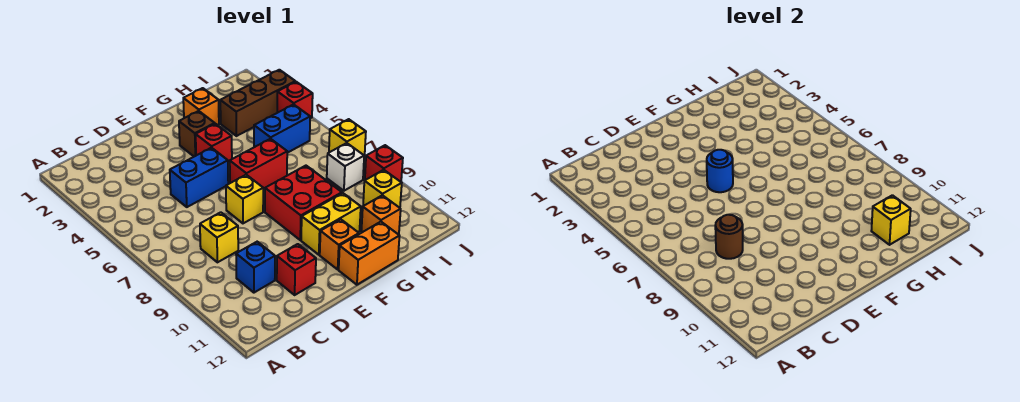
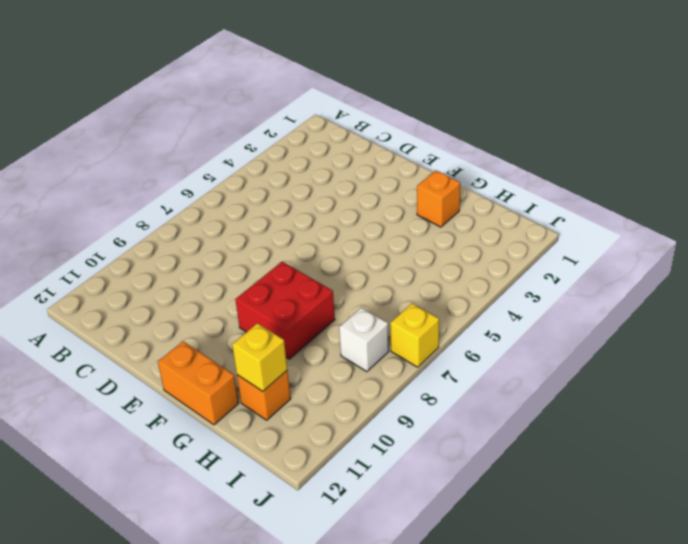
none -> yellow 1x1 brick [200,212,238,262]
none -> blue 1x1 brick [236,242,275,293]
none -> blue 1x2 brick [170,148,228,207]

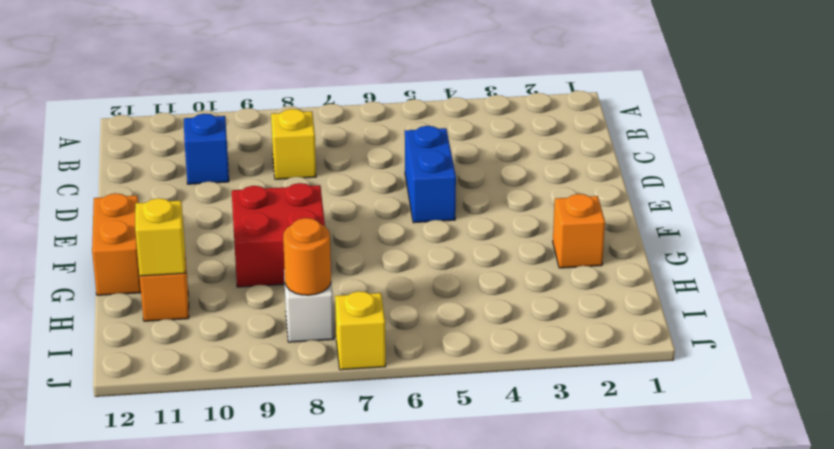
orange 1x1 round brick [283,218,331,295] -> none
none -> red 1x1 brick [277,244,316,295]
none -> yellow 1x1 brick [226,175,263,223]
none -> brown 1x1 brick [179,111,215,157]

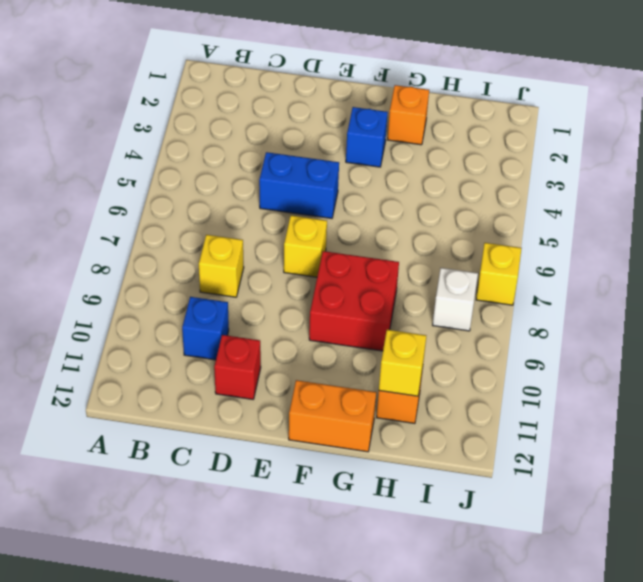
blue 1x1 brick [346,107,388,167] -> brown 1x1 brick [179,111,215,157]
none -> red 1x1 brick [196,124,232,162]
none -> red 1x2 brick [230,139,287,189]
none -> yellow 1x2 brick [301,193,361,255]

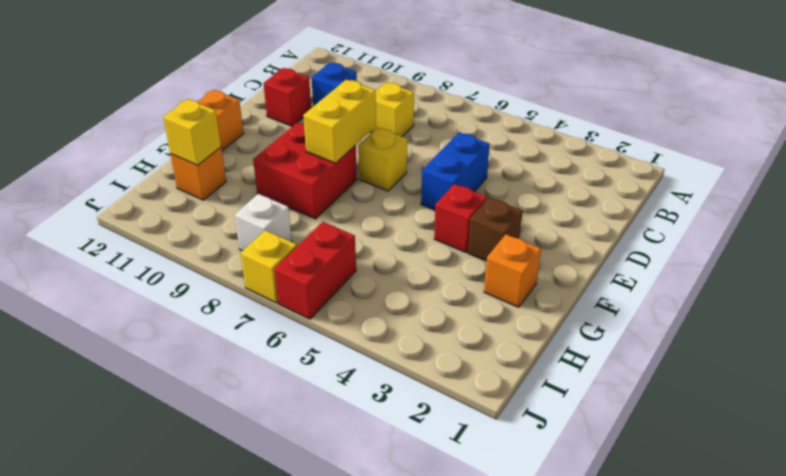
yellow 1x2 brick [303,80,376,163] -> yellow 1x2 brick moved to [301,193,361,255]
red 1x2 brick [274,222,356,319] -> red 1x2 brick moved to [230,139,287,189]
none -> orange 1x1 brick [320,219,359,269]
none -> brown 1x3 brick [220,70,295,136]
none -> blue 1x2 brick [254,104,310,153]

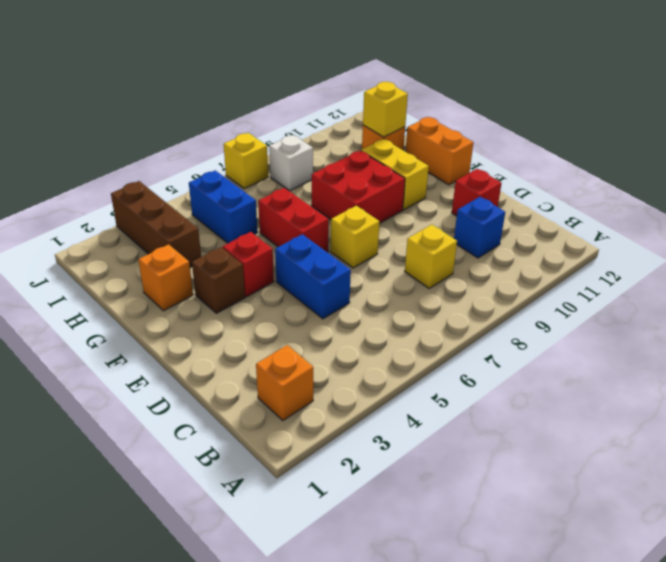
orange 1x1 brick [256,345,313,420] -> orange 1x1 brick moved to [320,219,359,269]
none -> yellow 1x1 brick [363,170,402,208]
none -> red 1x1 brick [277,82,313,118]
none -> red 1x1 brick [365,145,403,182]

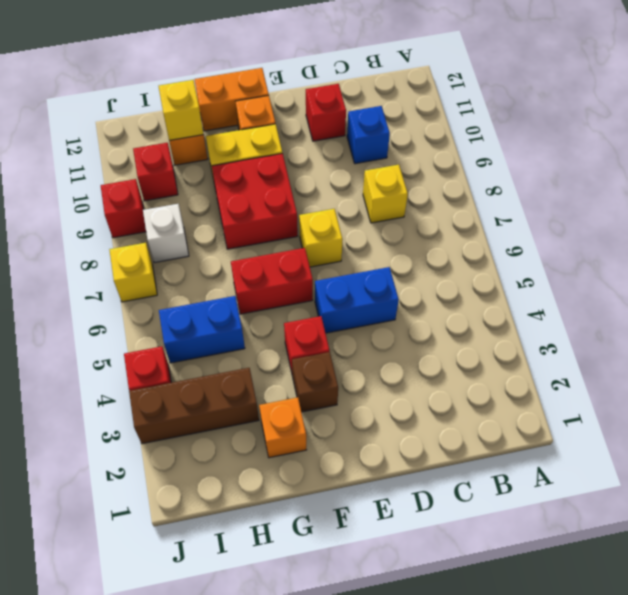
red 1x1 brick [133,143,178,201] -> yellow 1x1 brick [363,170,402,208]
none -> brown 1x1 round brick [715,215,743,259]
none -> blue 1x1 round brick [707,150,733,192]

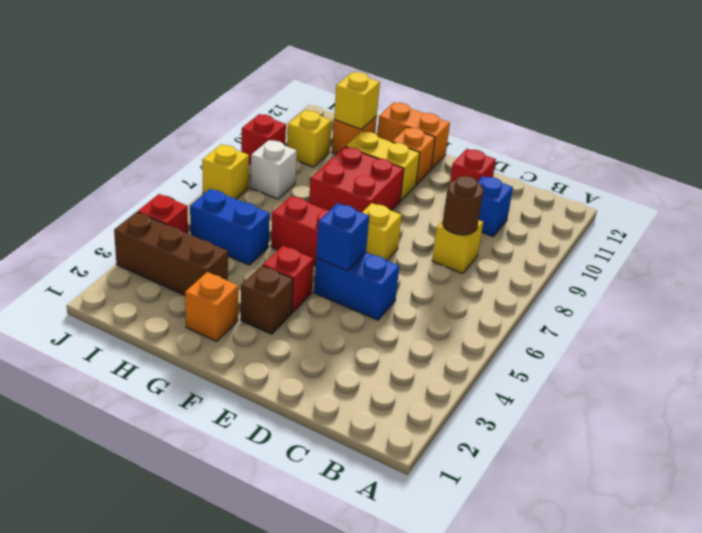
blue 1x1 brick [316,203,369,271] -> blue 1x1 round brick [707,150,733,192]

